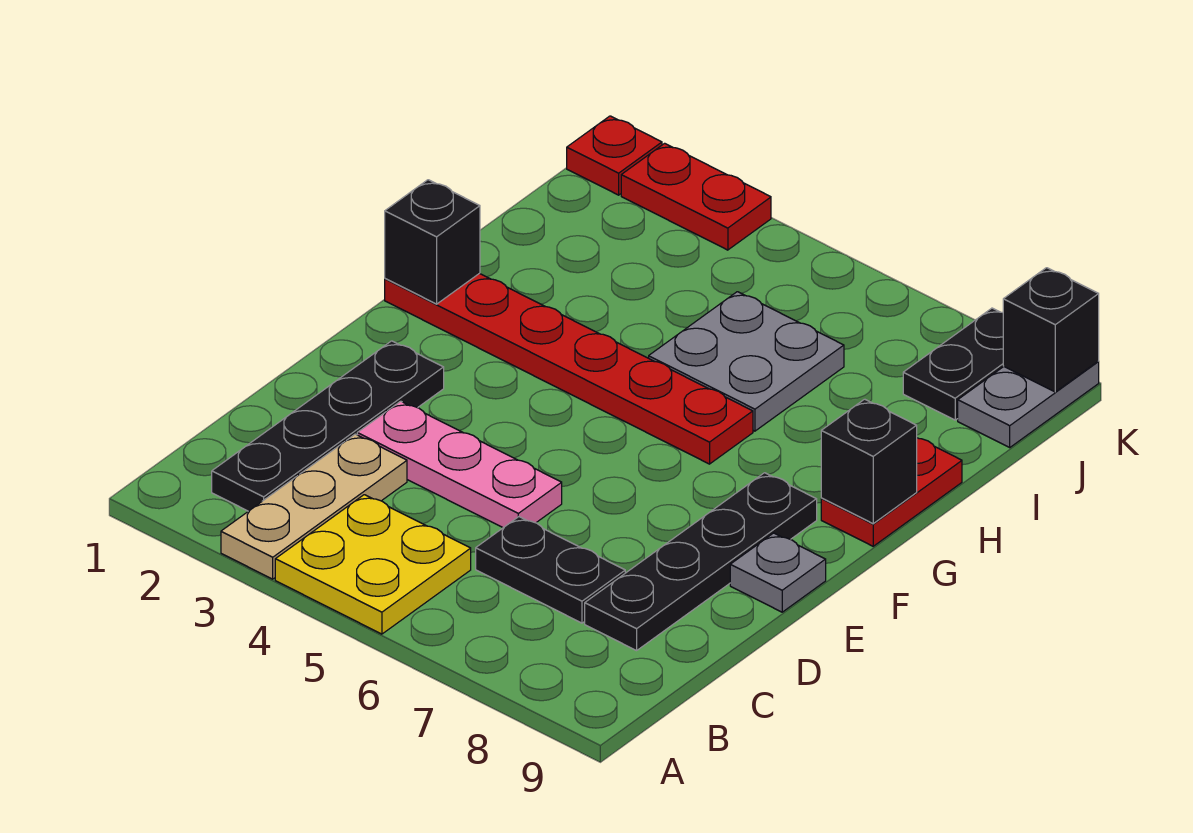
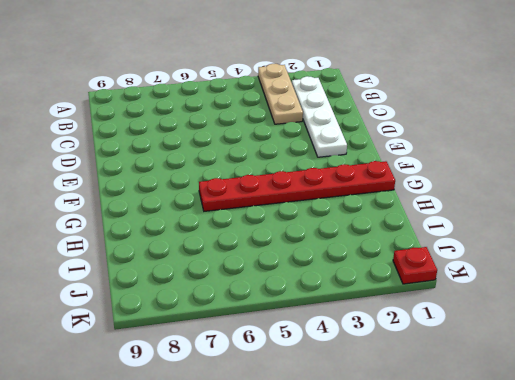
white 1x4 plate [292,76,347,157] -> black 1x4 plate [212,341,444,511]
none -> yellow 2x2 plate [275,495,471,634]
none -> black 1x2 plate [476,517,625,623]
none -> black 1x4 plate [585,473,817,651]

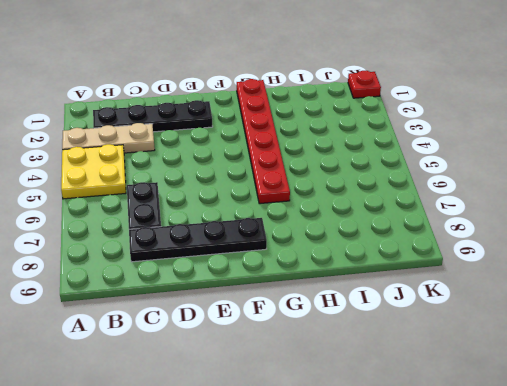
none -> pink 1x3 plate [357,401,562,528]
none -> grey 1x1 plate [730,533,826,612]
none -> red 1x2 plate [821,438,962,546]

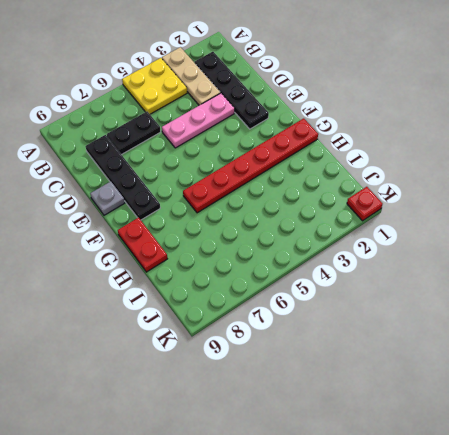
none -> grey 2x2 plate [649,292,844,431]
none -> black 1x2 plate [903,308,1004,420]
none -> grey 1x2 plate [958,362,1099,447]

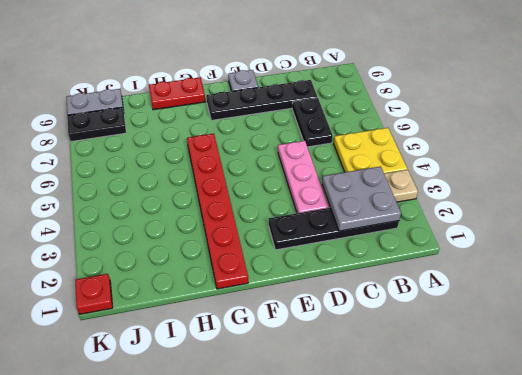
grey 2x2 plate [322,166,401,231] -> grey 2x2 plate moved to [649,292,844,431]
none -> red 1x2 plate [621,143,771,250]
none -> black 1x1 brick [385,180,480,304]
none -> black 1x1 brick [821,399,917,524]

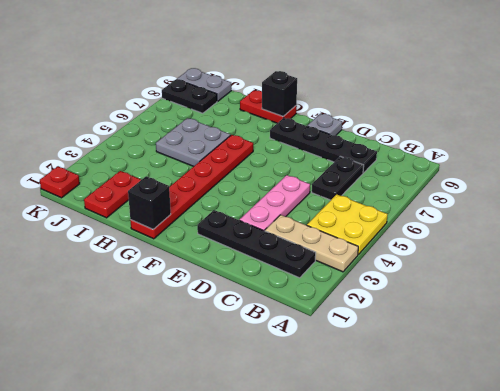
red 1x2 plate [84,171,141,218] -> red 1x2 plate moved to [621,143,771,250]
none -> black 1x1 brick [1003,268,1099,392]

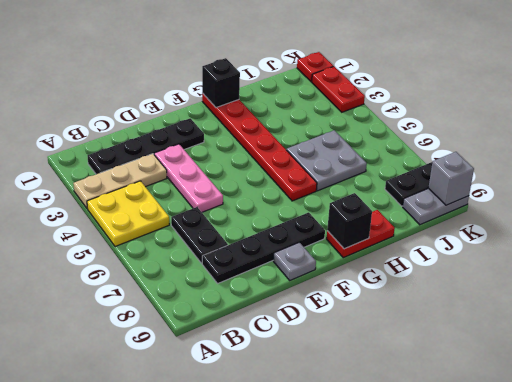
grey 1x1 brick [428,152,474,205] -> black 1x1 brick [1003,268,1099,392]

